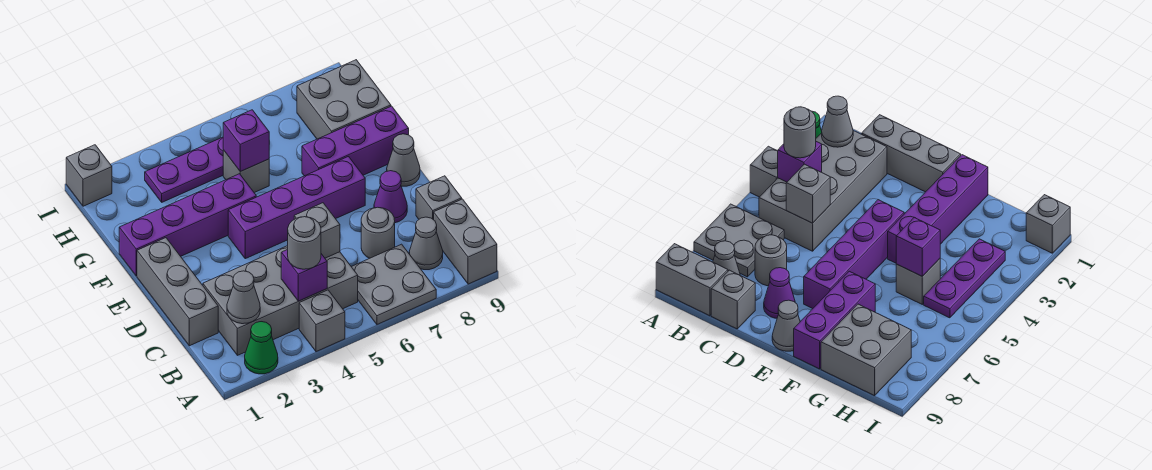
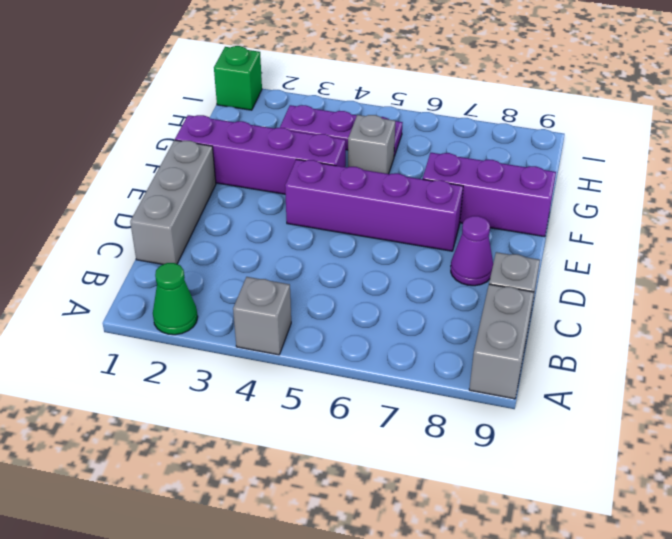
green 1x1 brick [214,46,262,110] -> grey 1x1 brick [66,145,112,206]
none -> grey 2x2 plate [352,244,436,324]
none -> grey 2x4 brick [203,246,358,355]
none -> grey 1x1 cone [409,217,443,270]

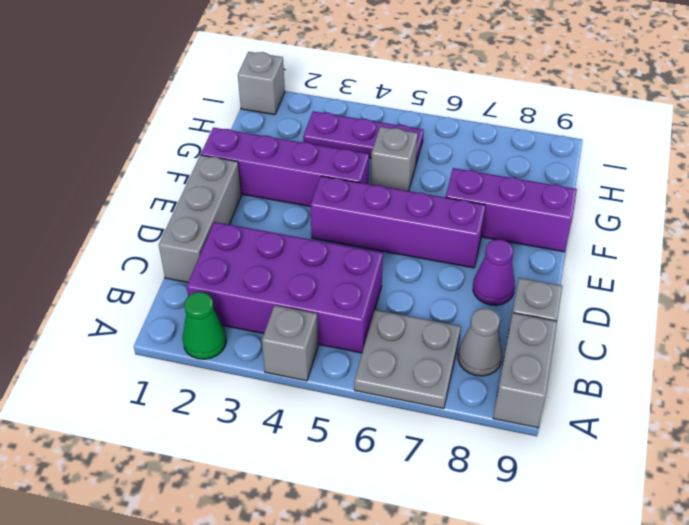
purple 2x4 brick [187,222,383,353] -> grey 2x4 brick [203,246,358,355]
none -> grey 1x1 round brick [361,207,395,258]
none -> grey 1x1 cone [387,134,420,186]
none -> grey 2x2 brick [297,60,391,139]

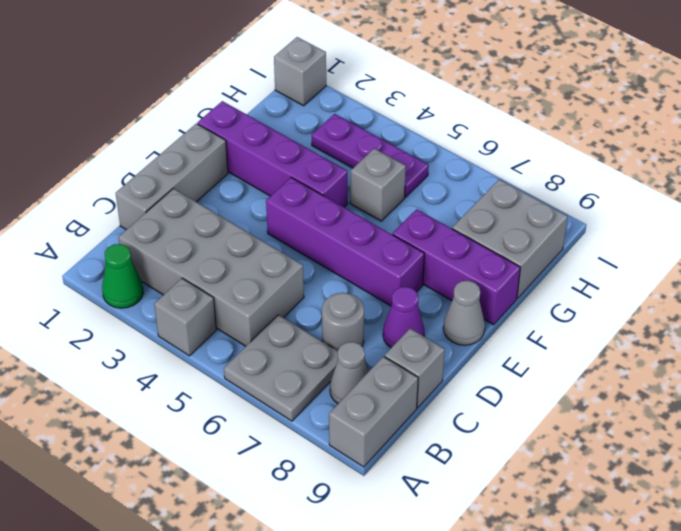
none -> grey 1x1 cone [227,271,260,324]
none -> purple 1x1 brick [281,250,327,301]
none -> grey 1x1 brick [294,203,340,258]

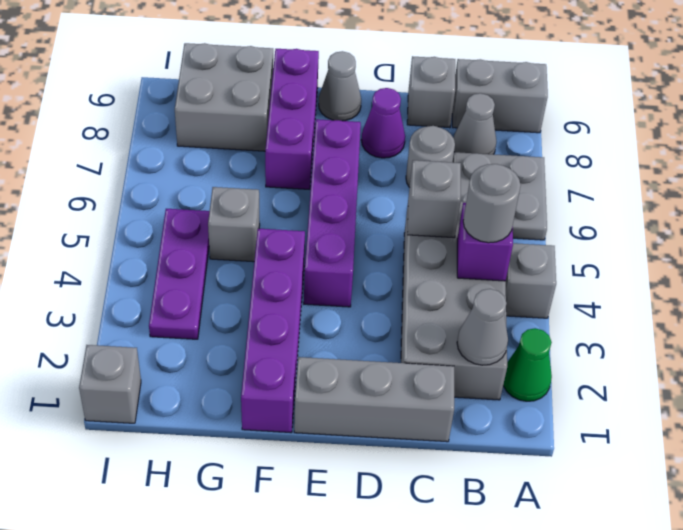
none -> purple 1x1 brick [223,110,269,172]

